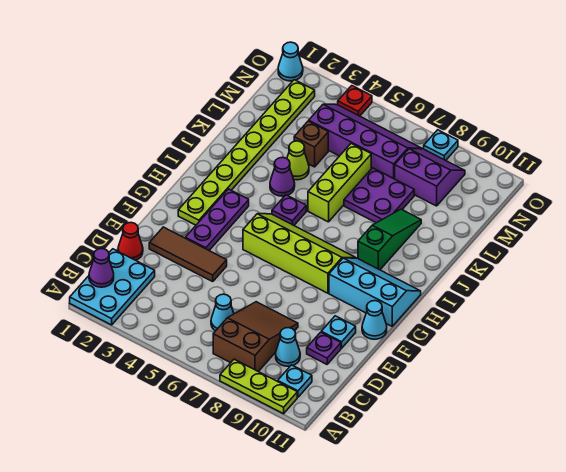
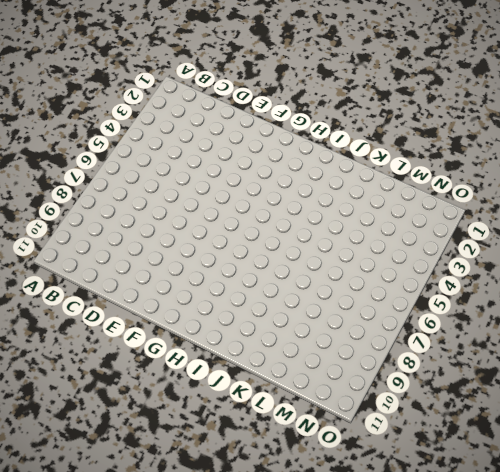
none -> cyan 2x3 plate [70,249,155,325]
none -> lime 1x3 plate [220,359,297,414]
none -> brown 2x3 slope [213,302,298,372]

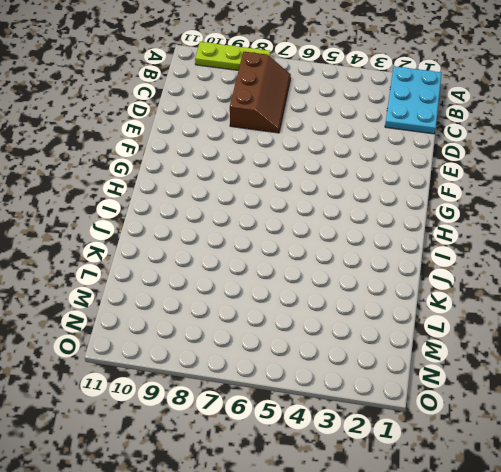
brown 2x3 slope [230,52,291,133] -> brown 2x3 slope turned to [213,302,298,372]
none -> cyan 1x1 plate [278,365,312,397]
none -> cyan 1x1 cone [211,294,234,331]
none -> cyan 1x1 cone [276,328,300,366]

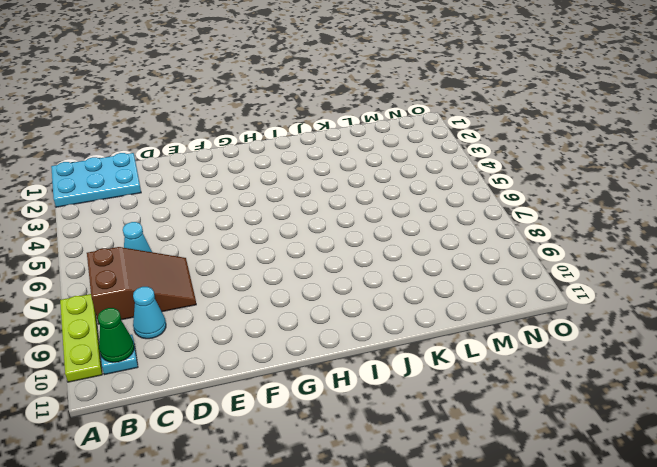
green 1x1 cone [98,308,134,362] -> none
none -> red 1x1 cone [118,223,143,260]
none -> purple 1x1 plate [307,332,341,364]
none -> brown 1x3 tile [149,227,227,281]

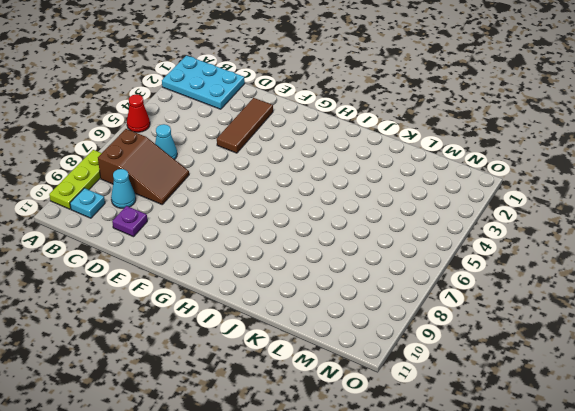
red 1x1 cone [127,94,150,132] -> red 1x1 cone moved to [118,223,143,260]
none -> cyan 1x1 plate [321,316,356,348]
none -> purple 1x3 plate [185,189,249,250]
none -> cyan 1x1 cone [362,301,387,339]

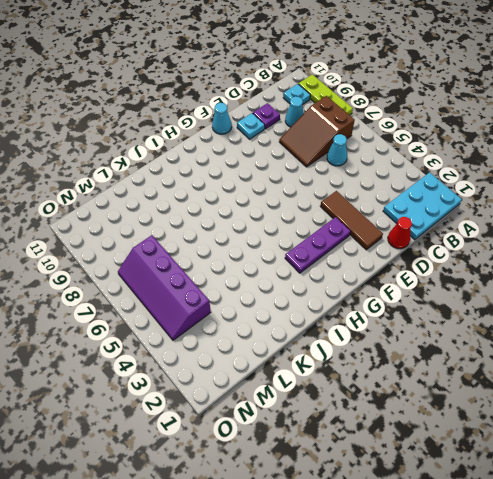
none -> lime 1x8 plate [178,80,315,225]
none -> lime 2x4 slope [243,214,355,293]
none -> cyan 2x3 slope [329,258,421,326]

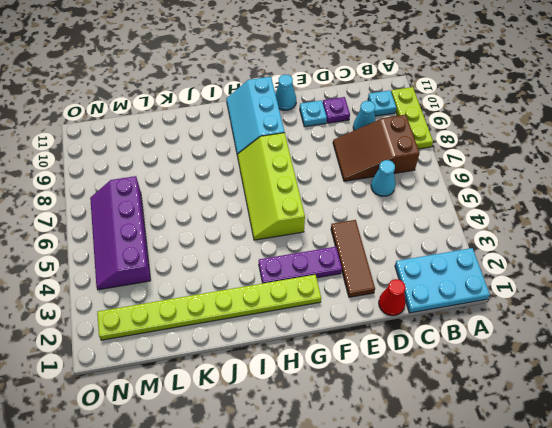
none -> purple 1x1 plate [272,195,306,225]
none -> green 1x3 slope [358,209,421,270]
none -> purple 1x1 cone [270,157,295,196]

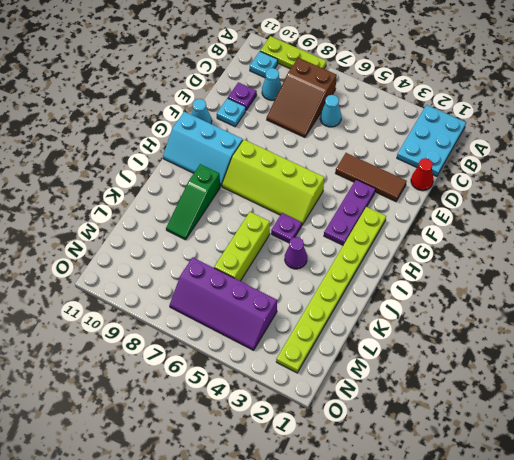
none -> lime 1x1 cone [287,141,309,180]
none -> purple 2x2 plate [344,168,414,223]
none -> brown 1x1 brick [294,121,328,167]

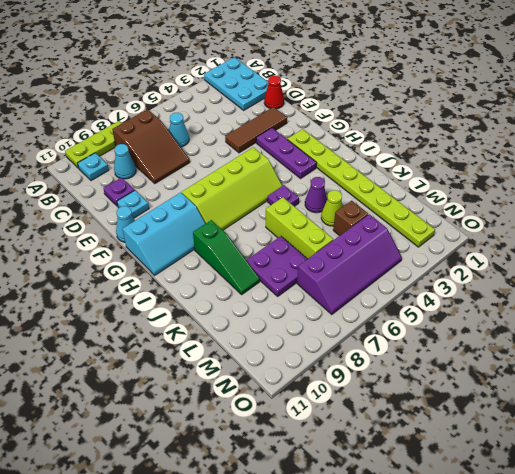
none -> purple 2x2 slope [395,149,465,206]
none -> cyan 1x1 cone [278,42,303,81]
none -> red 1x1 plate [338,86,372,116]

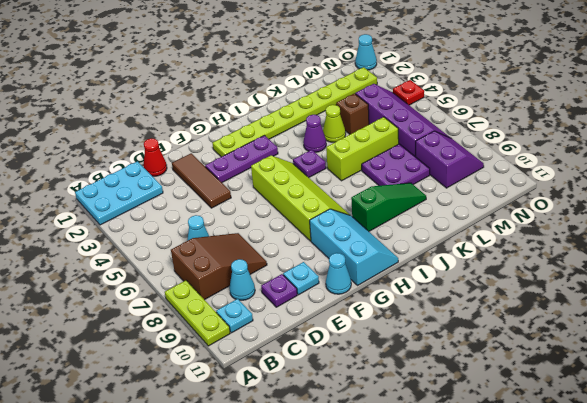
none -> cyan 1x1 plate [424,130,458,160]
none -> purple 1x1 cone [89,249,114,287]

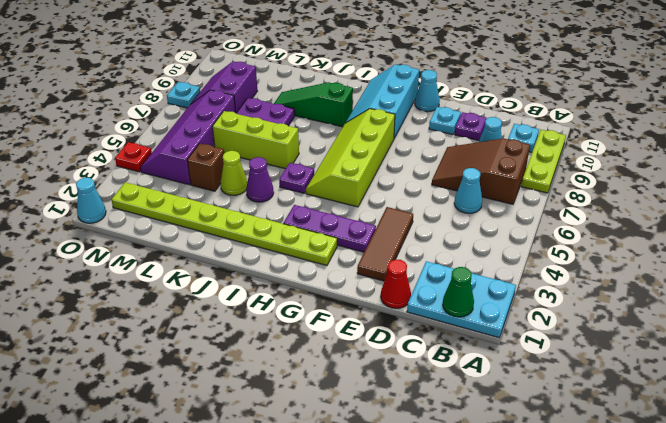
green 1x1 cone [443,267,474,317] -> purple 1x1 cone [89,249,114,287]

